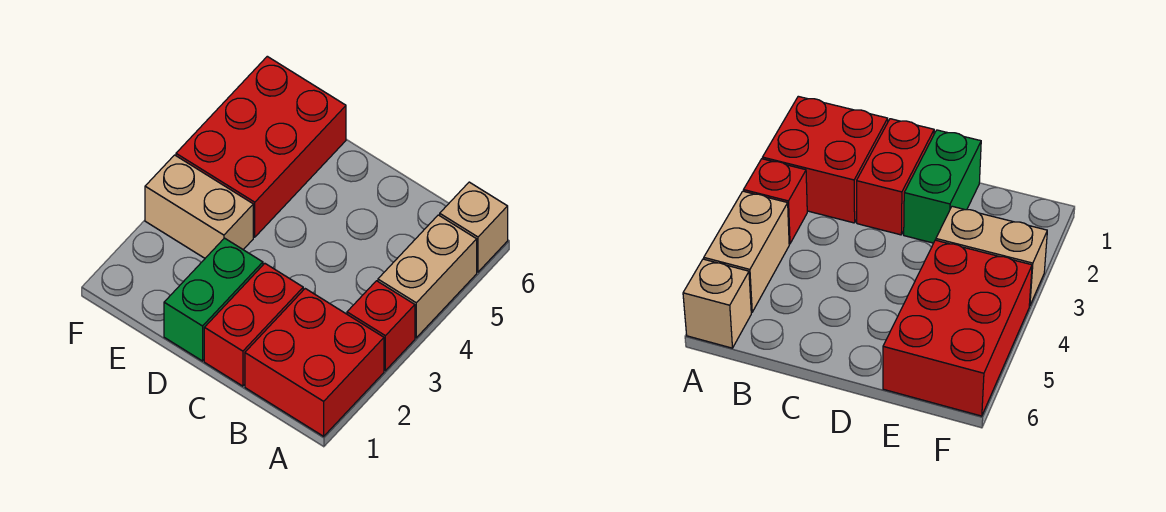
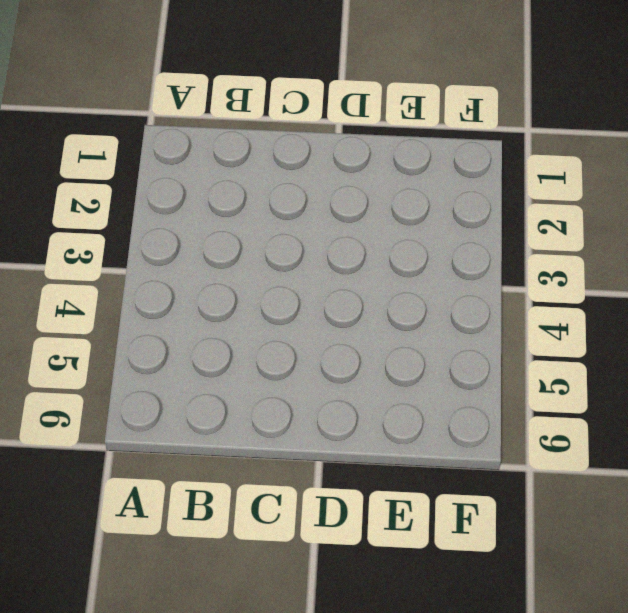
none -> red 2x2 brick [245,289,384,436]
none -> red 1x1 brick [347,281,415,371]

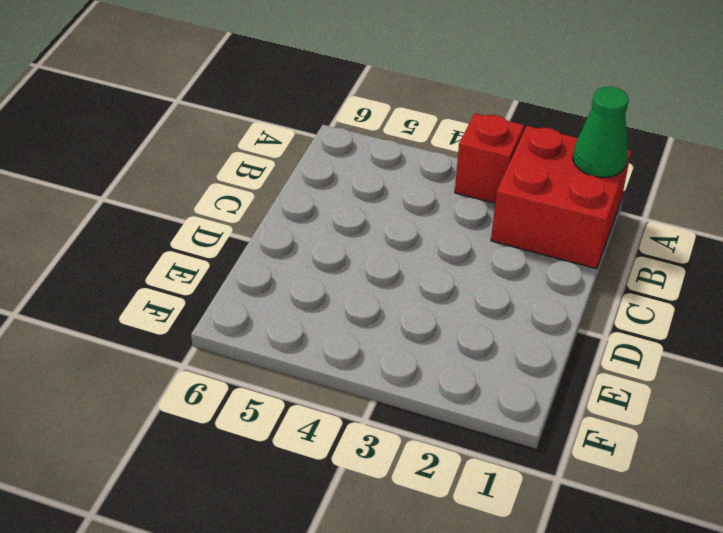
green 1x1 cone [573,87,629,177] -> none
none -> tan 1x2 brick [378,215,477,338]
none -> tan 1x1 brick [440,182,508,272]

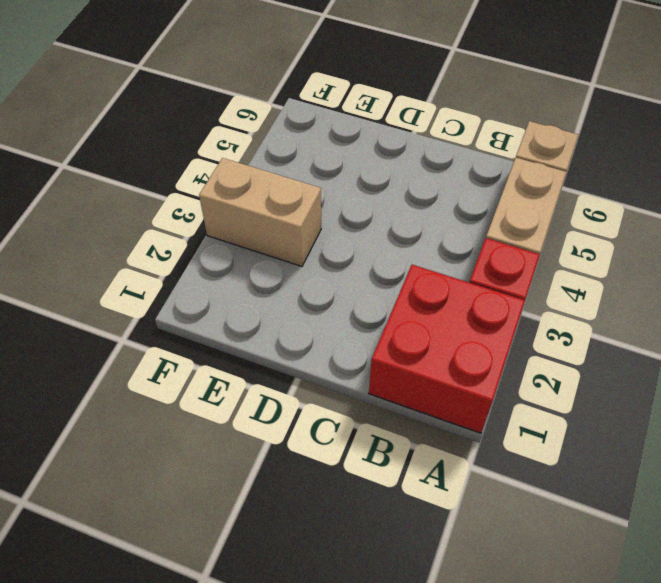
none -> red 1x2 brick [204,263,303,386]
none -> green 1x2 brick [164,238,263,361]

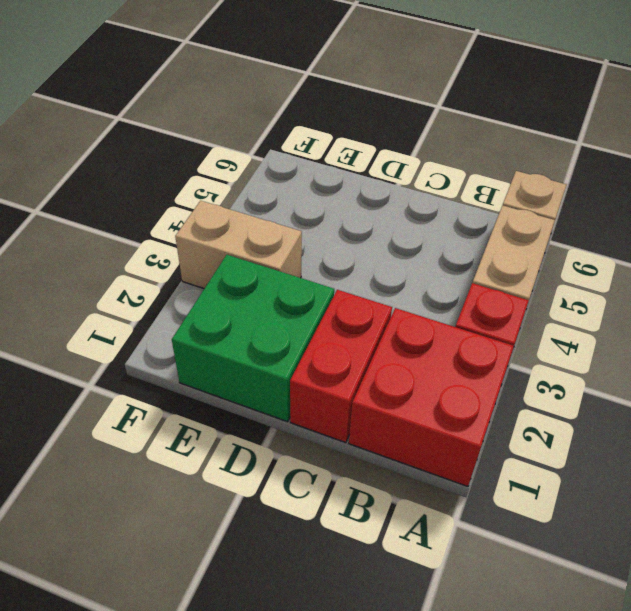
green 2x2 brick [172,255,334,422] -> green 1x2 brick [164,238,263,361]
none -> red 2x3 brick [176,56,346,237]

